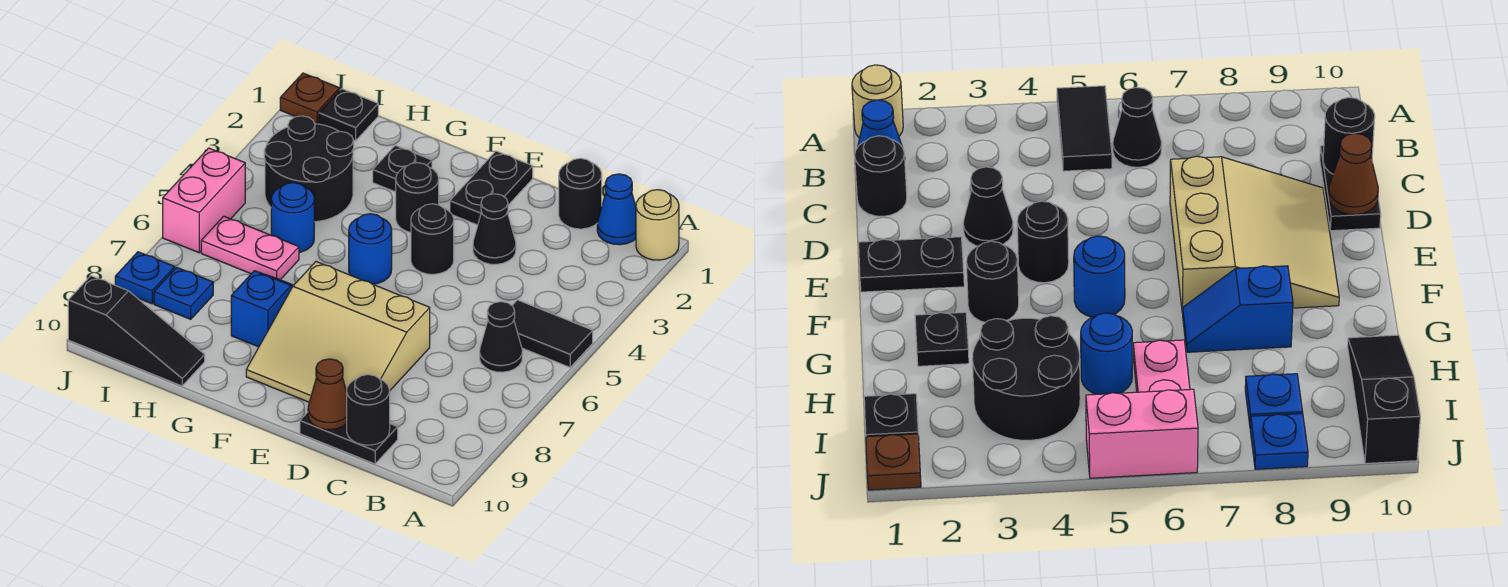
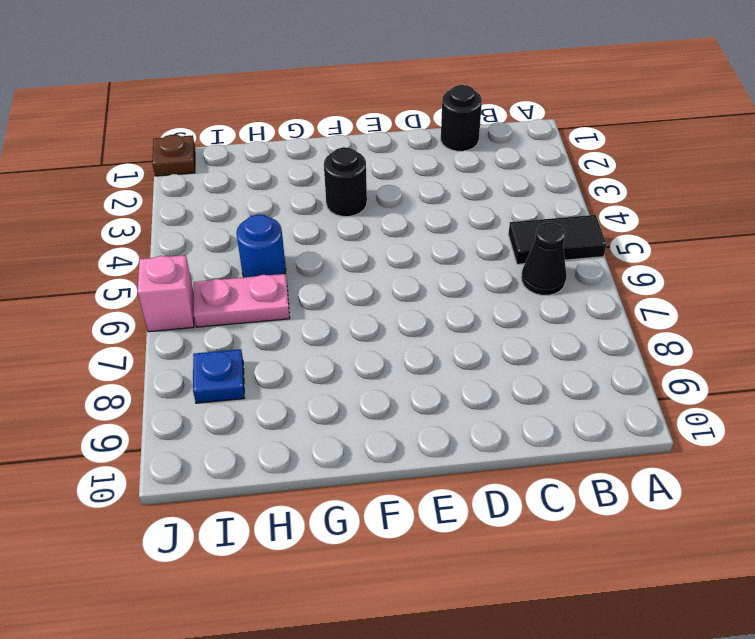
pink 1x1 brick [138,255,194,332] -> pink 1x2 brick [163,148,245,253]
none -> tan 1x1 round brick [636,190,679,260]
none -> blue 1x1 cone [597,174,636,245]
none -> black 1x2 plate [300,412,398,464]

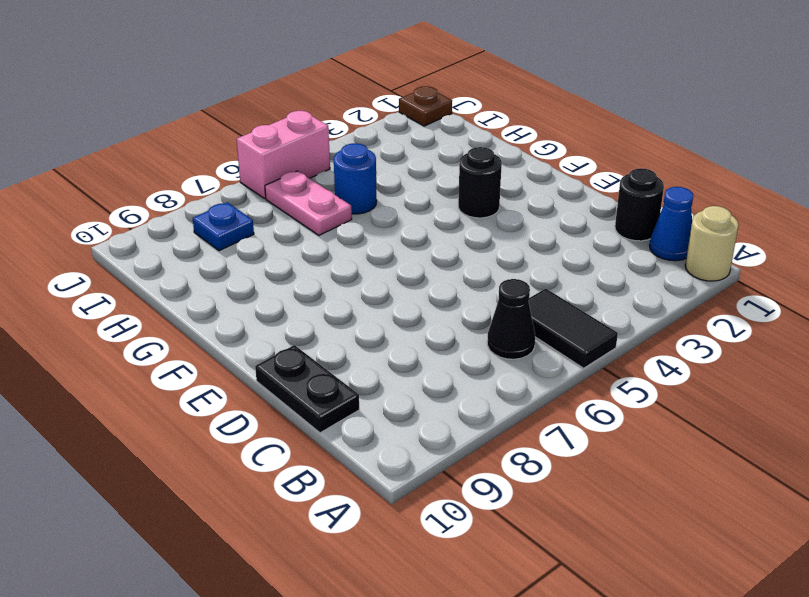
none -> black 1x1 cone [473,194,516,264]
none -> tan 3x3 slope [246,262,430,402]
none -> black 1x2 plate [450,151,533,225]

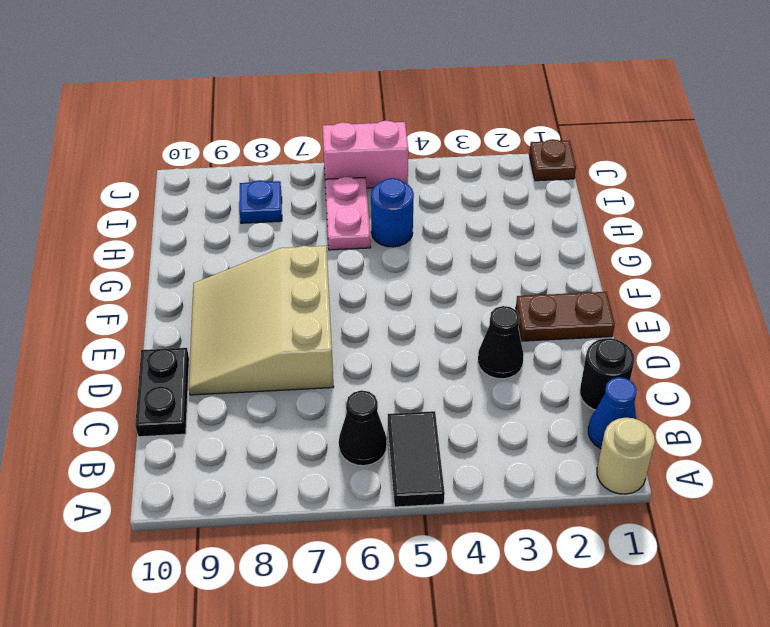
brown 1x2 plate [516,292,615,341] -> black 1x2 plate [450,151,533,225]
none -> black 1x1 round brick [411,204,454,274]
none -> black 1x1 round brick [396,163,439,232]
none -> blue 1x1 round brick [349,214,392,284]

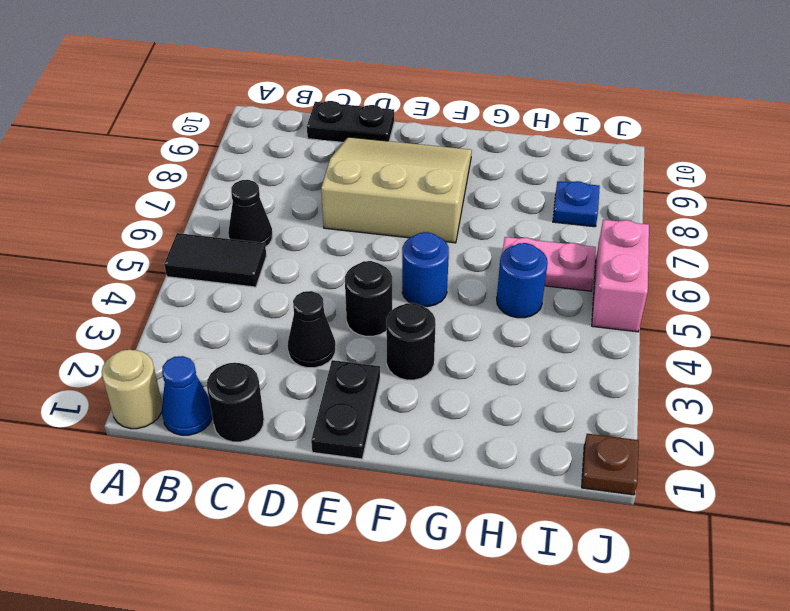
none -> black 1x1 plate [373,145,432,192]
none -> blue 1x2 slope [231,271,294,347]
none -> black 2x2 round brick [264,116,354,222]

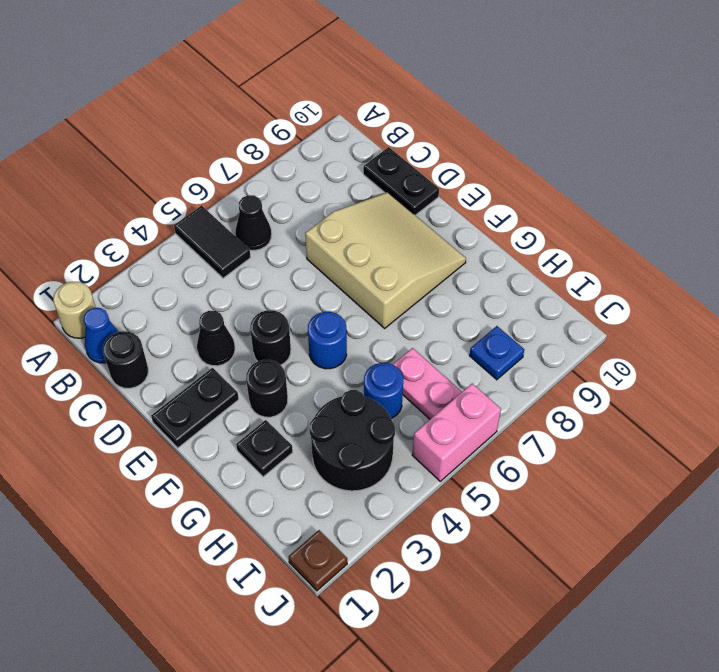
none -> blue 1x2 slope [231,271,294,347]
none -> black 1x3 slope [68,276,205,386]
none -> black 1x1 plate [319,89,378,141]

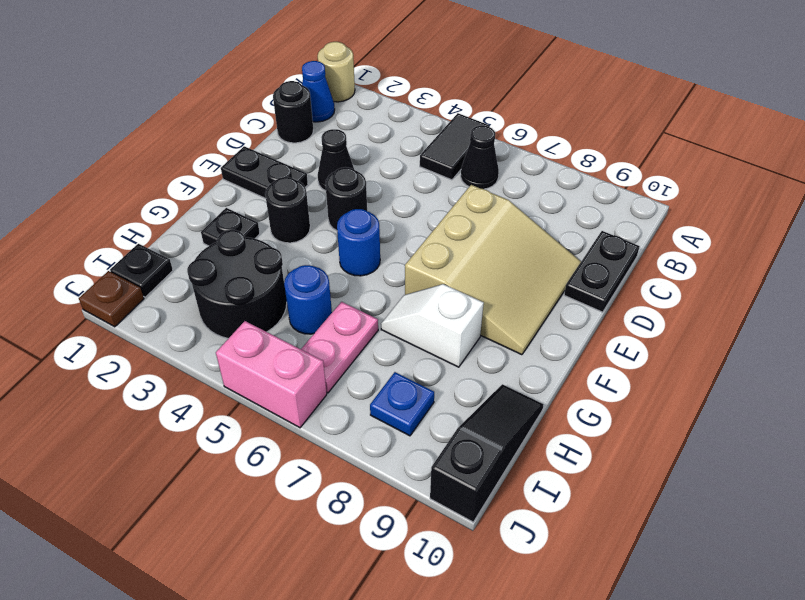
white 1x2 slope [381,284,484,367] -> blue 1x2 slope [231,271,294,347]
none -> blue 1x1 plate [115,252,175,304]
none -> black 1x1 round brick [347,375,390,445]
none -> brown 1x1 cone [308,359,347,430]

